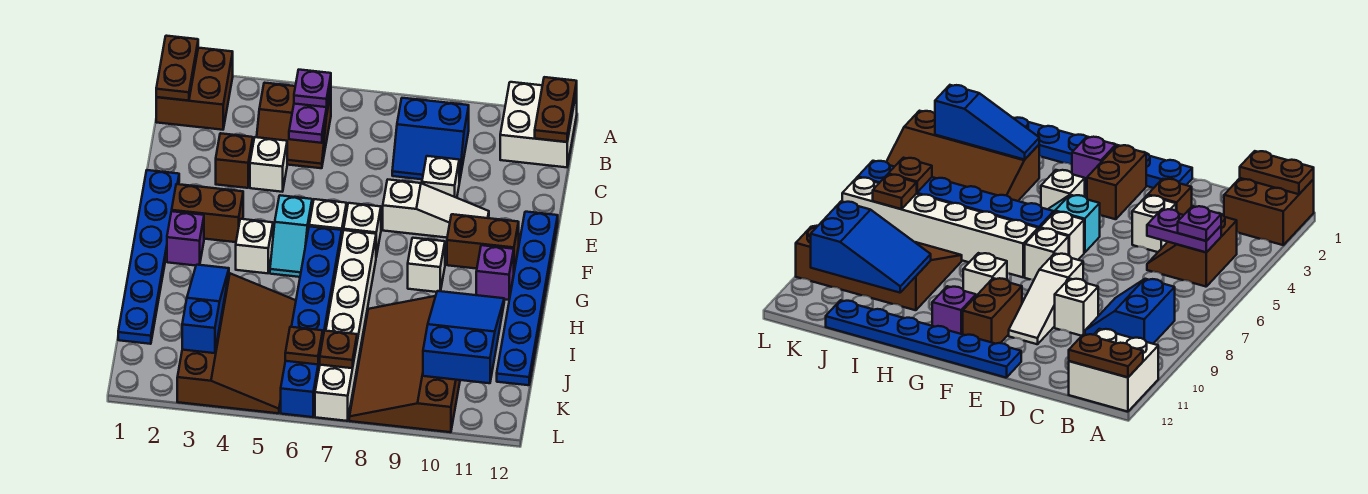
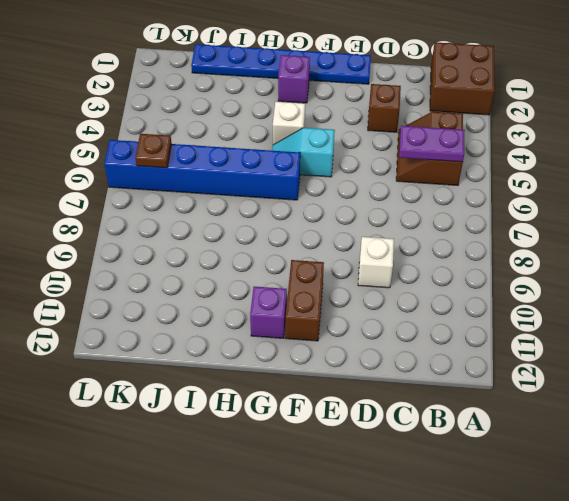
none -> white 2x2 brick [500,82,577,167]
none -> blue 2x2 slope [392,98,469,183]
none -> white 1x1 brick [250,137,287,192]
none -> white 1x3 slope [383,180,489,238]

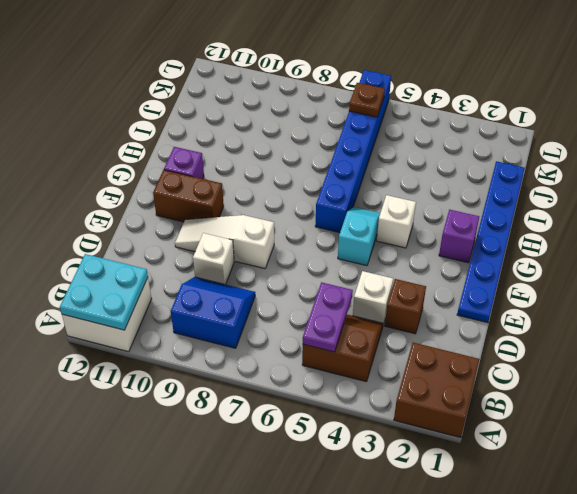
cyan 2x2 plate [60,254,148,330] -> brown 1x2 plate [535,77,577,142]
none -> blue 1x6 plate [497,212,558,385]
none -> brown 1x2 brick [172,184,243,242]
none -> white 1x1 brick [309,199,347,235]
none -> white 1x1 brick [344,203,381,257]

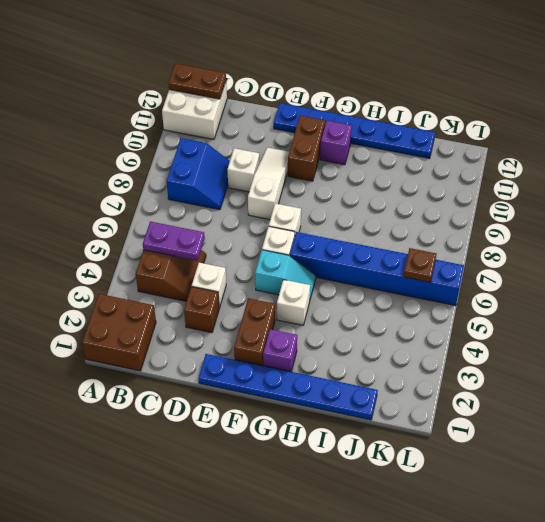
none -> white 1x6 brick [315,230,376,421]
none -> white 1x1 brick [408,238,445,292]
none -> brown 3x4 slope [177,273,296,413]
none -> brown 3x4 slope [349,296,460,432]

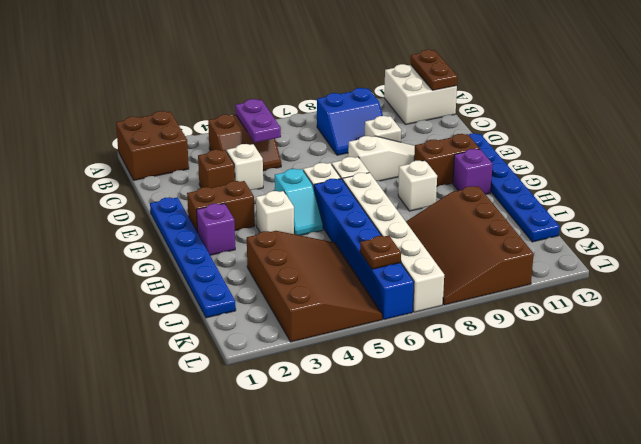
none -> brown 1x2 plate [156,36,198,101]
none -> blue 1x3 slope [182,265,229,353]
none -> blue 2x3 slope [423,291,504,383]
none -> brown 1x1 plate [319,331,357,368]

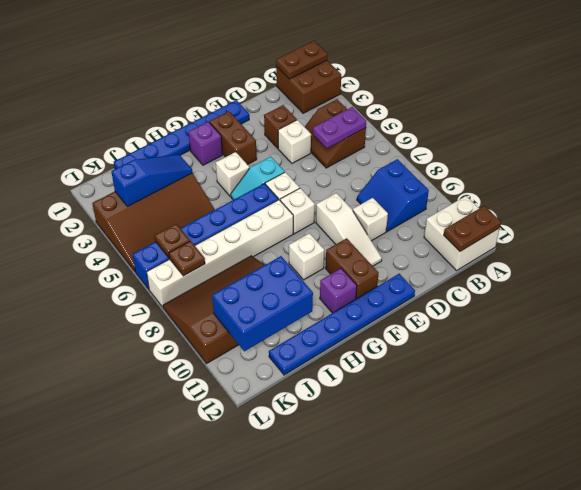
blue 2x3 brick [212,256,313,351] -> blue 2x3 slope [423,291,504,383]
none -> purple 1x1 plate [294,70,331,107]

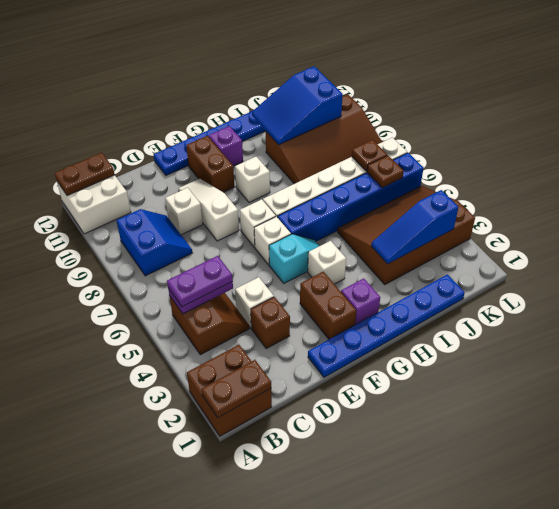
purple 1x2 plate [167,256,233,307] -> purple 1x1 plate [294,70,331,107]

